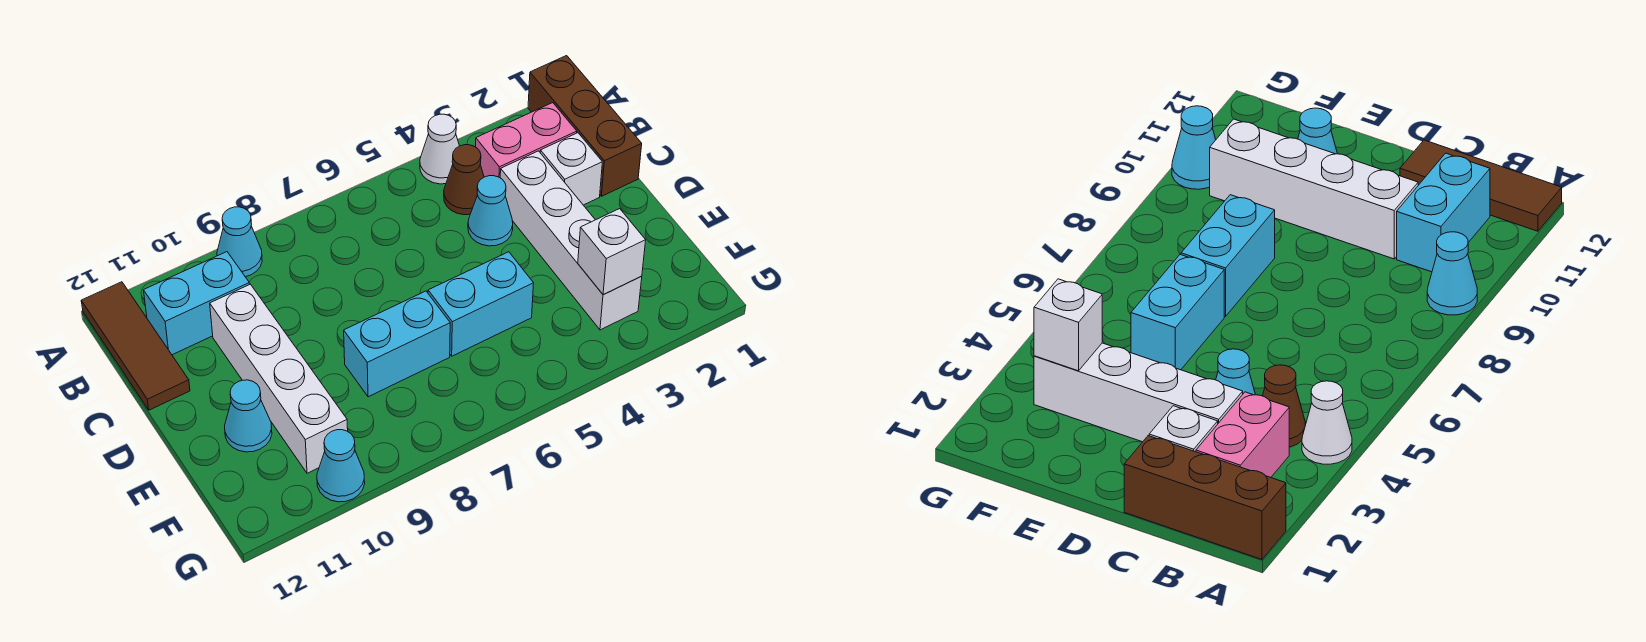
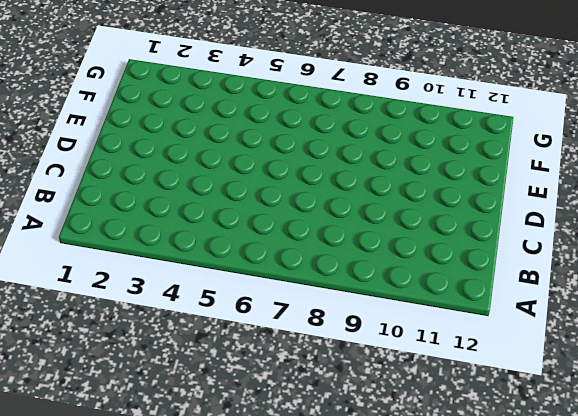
none -> brown 1x3 brick [528,56,642,196]
none -> white 1x1 cone [420,114,459,184]
none -> cyan 1x1 cone [217,207,262,277]

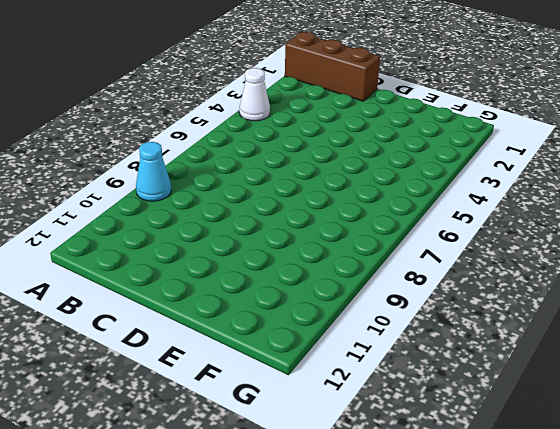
none -> brown 1x3 tile [81,282,190,410]
none -> pink 1x2 brick [476,103,577,178]
none -> brown 1x1 cone [444,145,484,215]

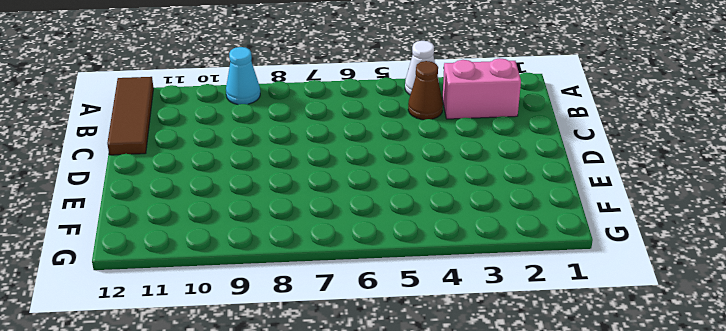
none -> brown 1x3 brick [528,56,642,196]
none -> cyan 1x2 brick [144,252,250,355]
none -> white 1x1 brick [540,133,602,205]

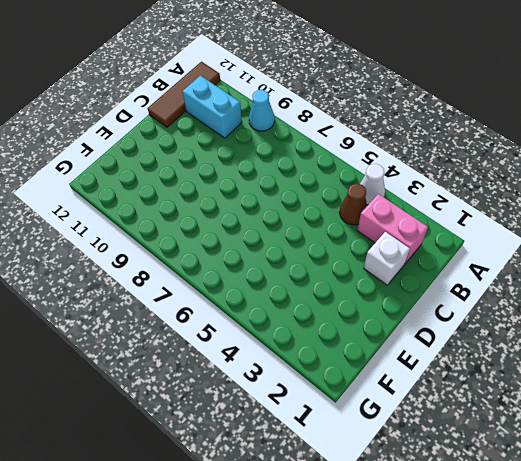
none -> brown 1x3 brick [528,56,642,196]
none -> white 1x4 brick [500,151,642,330]
none -> cyan 1x1 cone [468,176,513,246]

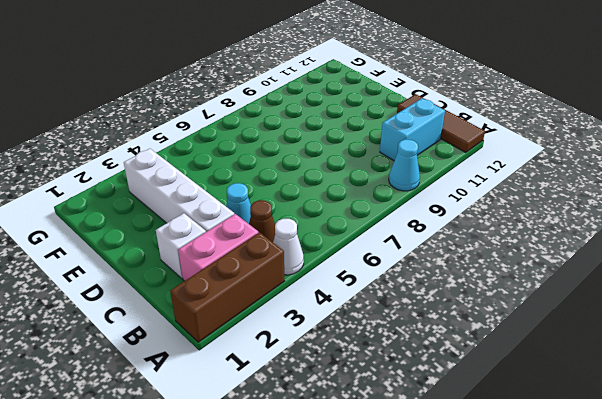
brown 1x3 brick [170,232,284,342] -> brown 1x3 brick turned to [528,56,642,196]
none -> white 1x4 brick [210,284,348,473]
none -> cyan 1x2 brick [428,252,534,356]
none -> cyan 1x2 brick [344,291,450,397]

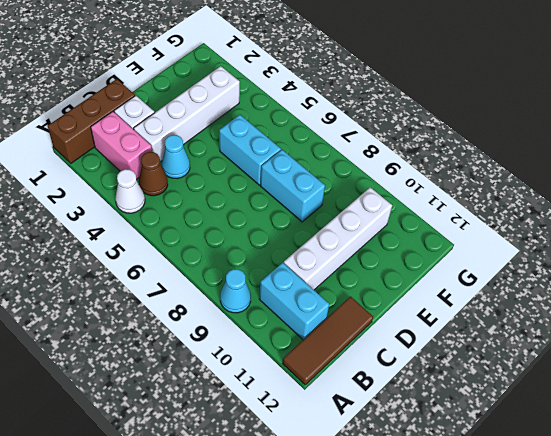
none -> cyan 1x1 cone [225,380,272,452]
none -> cyan 1x1 cone [317,430,365,502]
none -> white 1x1 brick [578,209,646,295]

